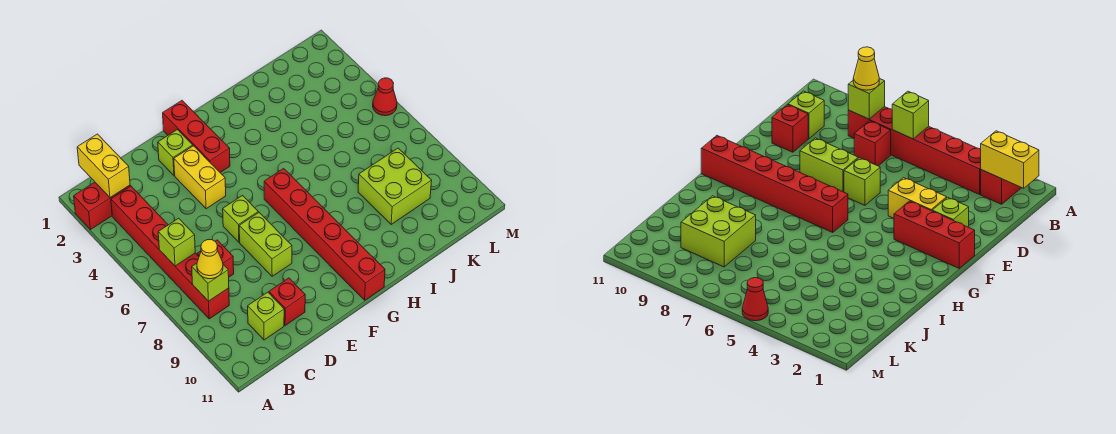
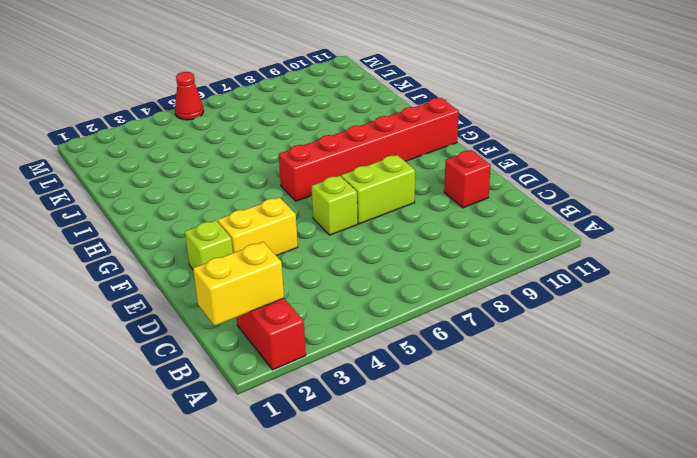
none -> red 1x6 brick [111,186,229,319]
none -> red 1x1 brick [197,240,234,277]
none -> lime 1x1 brick [248,292,284,340]

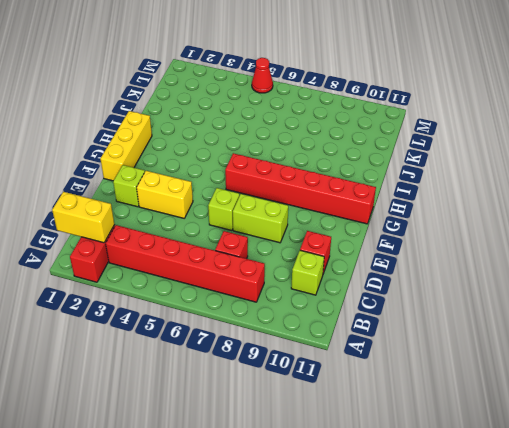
yellow 1x3 brick [100,111,152,181] -> red 1x3 brick [163,101,230,173]
none -> lime 2x2 brick [358,148,432,224]
none -> lime 1x1 brick [158,218,195,266]
none -> lime 1x1 brick [192,263,229,301]

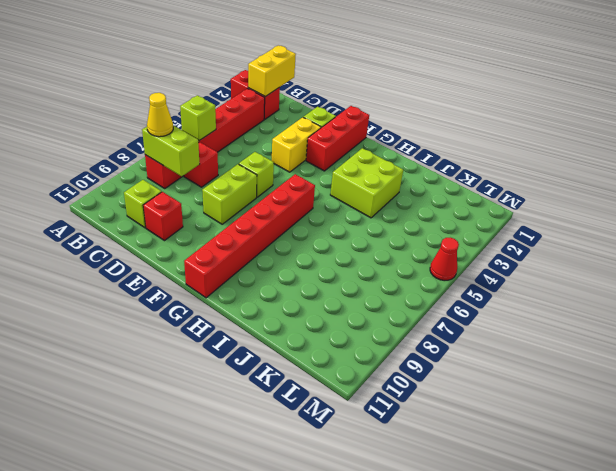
lime 1x2 brick [142,125,199,176] -> lime 1x1 brick [192,263,229,301]
lime 2x2 brick [330,148,403,218] -> lime 2x2 brick moved to [358,148,432,224]

